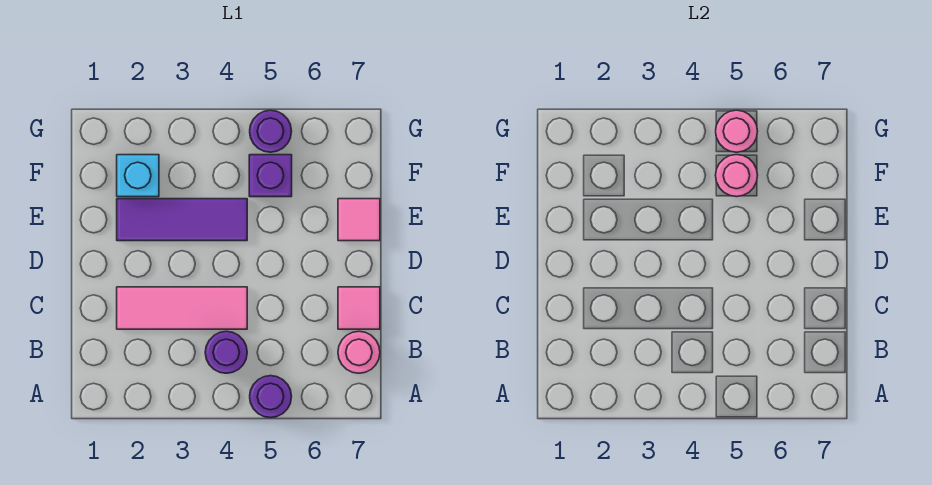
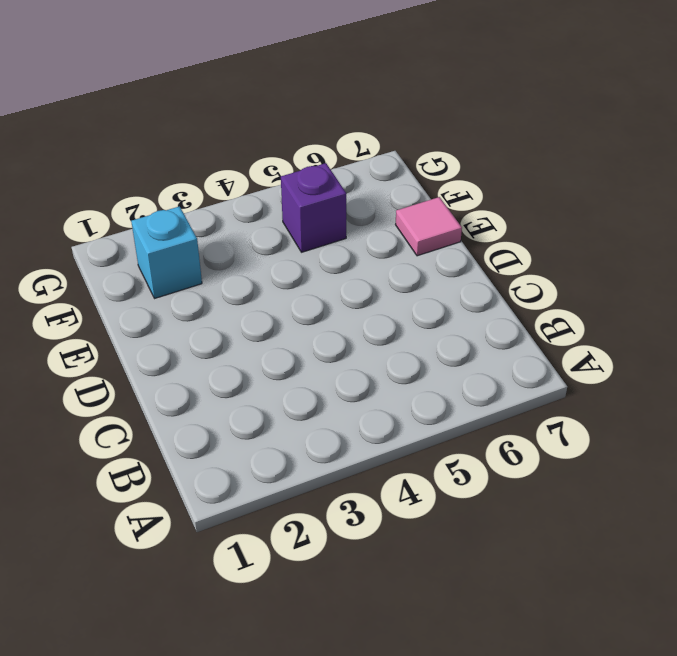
none -> purple 1x1 round brick [250,376,292,418]
none -> purple 1x1 round brick [205,331,247,373]
none -> pink 1x1 round brick [338,331,380,373]

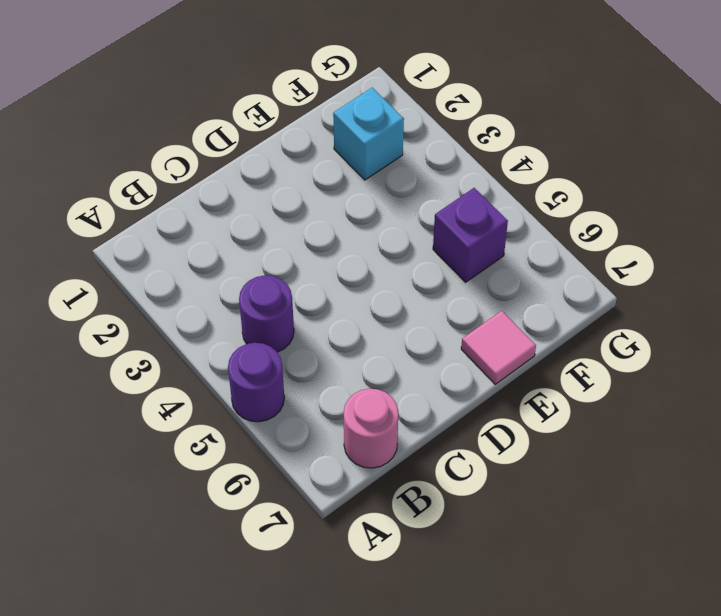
none -> pink 1x3 tile [117,287,247,329]
none -> pink 1x1 tile [338,287,380,329]
none -> purple 1x3 tile [117,199,247,241]

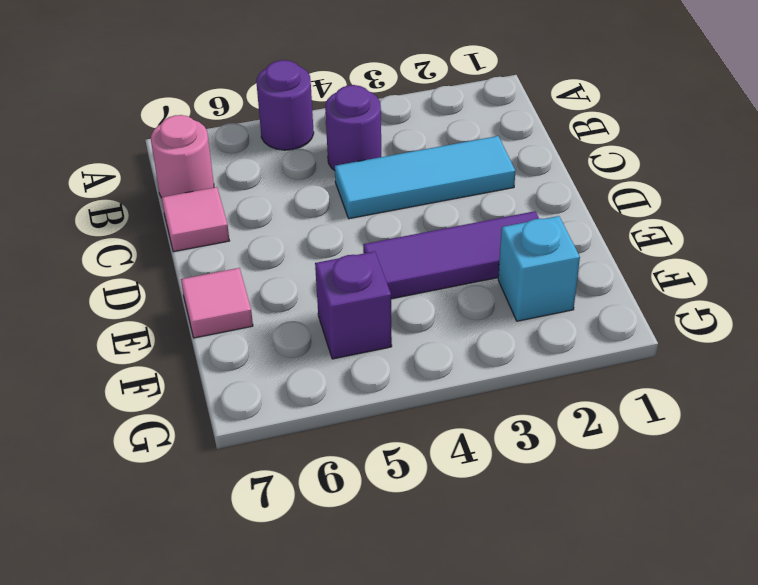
cyan 1x3 tile [335,136,515,219] -> pink 1x3 tile [117,287,247,329]
none -> purple 1x1 round brick [250,110,292,152]
none -> pink 1x1 round brick [716,155,758,197]
none -> pink 1x1 round brick [716,110,758,152]

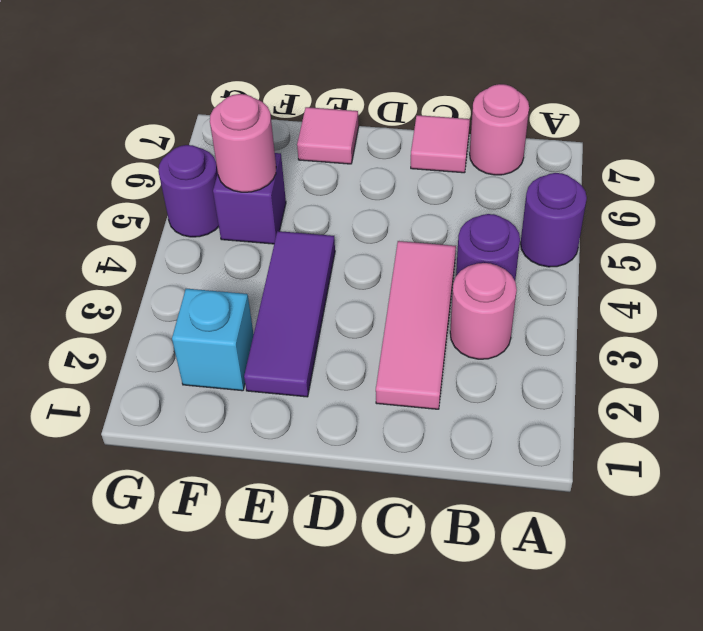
pink 1x1 round brick [450,263,517,359] -> pink 1x1 round brick moved to [716,110,758,152]

